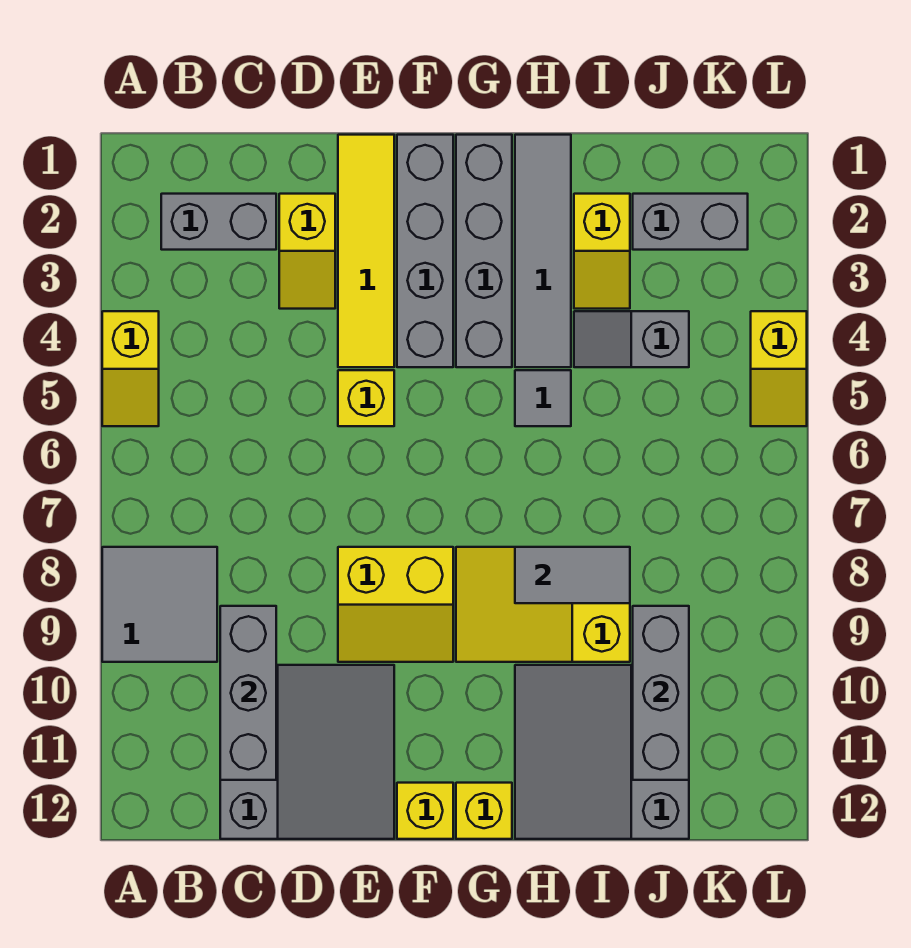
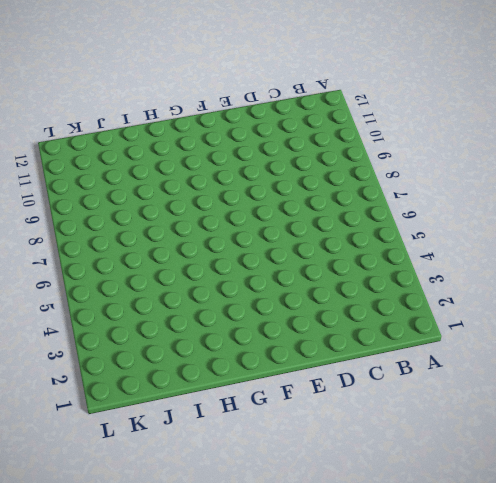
none -> yellow 1x2 slope [102,311,159,426]
none -> grey 2x2 tile [102,547,217,662]
none -> grey 1x2 brick [161,194,276,250]

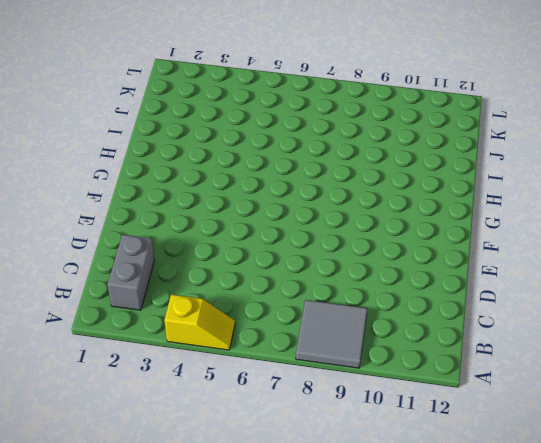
none -> grey 3x3 slope [220,665,394,839]
none -> yellow 1x2 slope [279,194,335,309]
none -> yellow 1x4 tile [338,135,394,367]

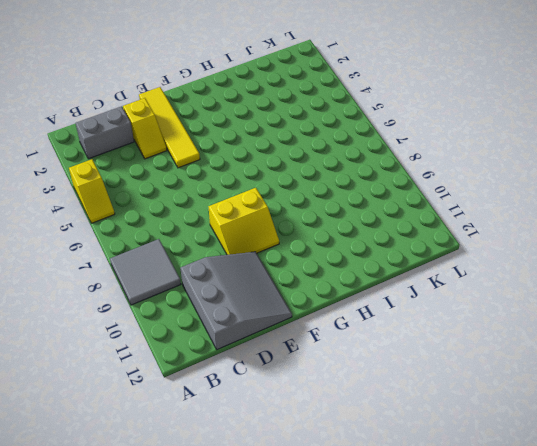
none -> yellow 1x1 brick [338,370,394,426]
none -> grey 1x4 brick [397,135,453,367]
none -> yellow 1x1 brick [397,783,453,839]

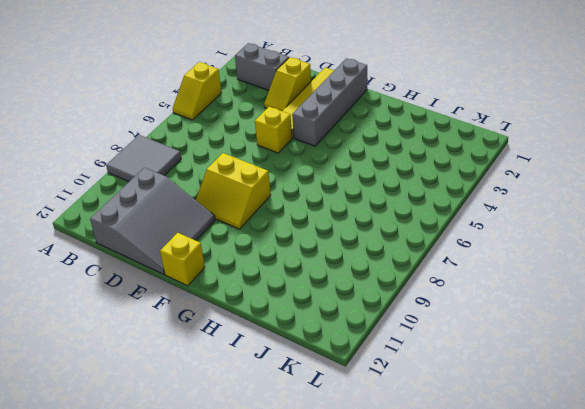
none -> grey 1x4 brick [456,135,512,367]
none -> yellow 2x3 slope [456,547,630,662]
none -> yellow 1x1 brick [456,783,512,839]

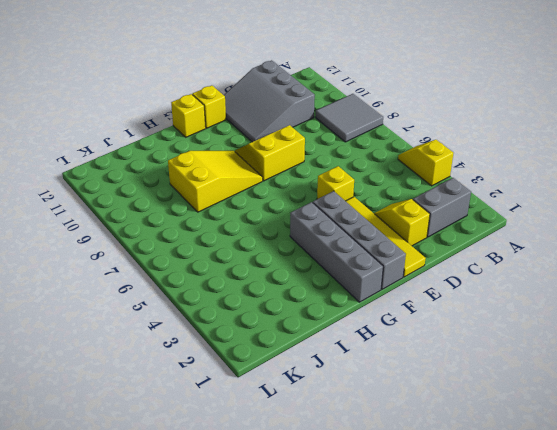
none -> grey 1x4 tile [515,135,571,367]
none -> grey 1x1 tile [515,370,571,426]
none -> grey 3x3 slope [515,665,689,839]

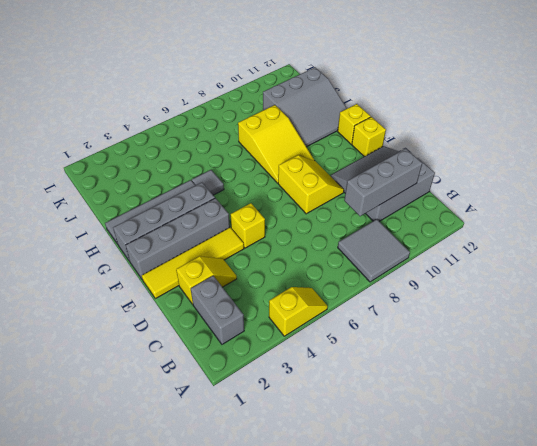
none -> yellow 1x2 slope [574,194,630,309]
none -> grey 1x2 slope [574,311,689,367]
none -> grey 1x2 brick [633,194,748,250]

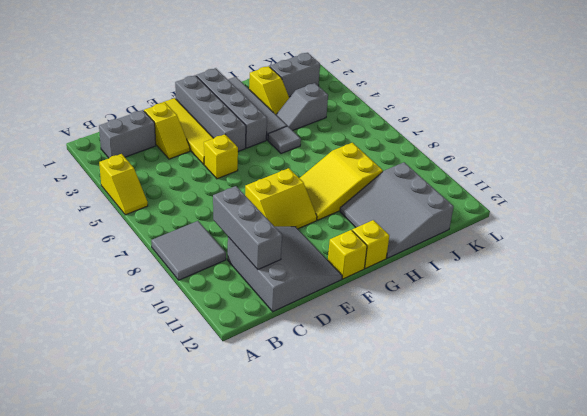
none -> yellow 1x2 slope [751,311,807,426]
none -> grey 1x2 tile [515,547,630,603]
none -> grey 1x3 brick [633,606,689,780]

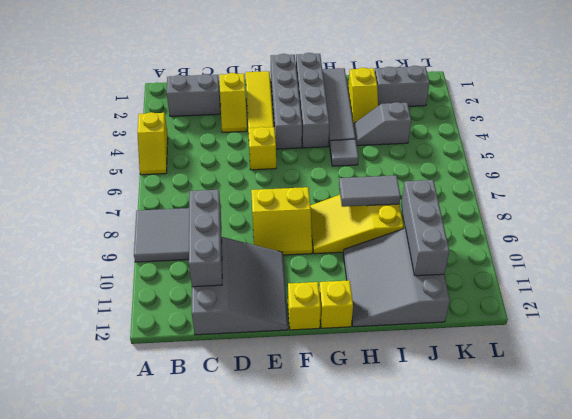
none -> yellow 1x2 slope [751,311,807,426]

